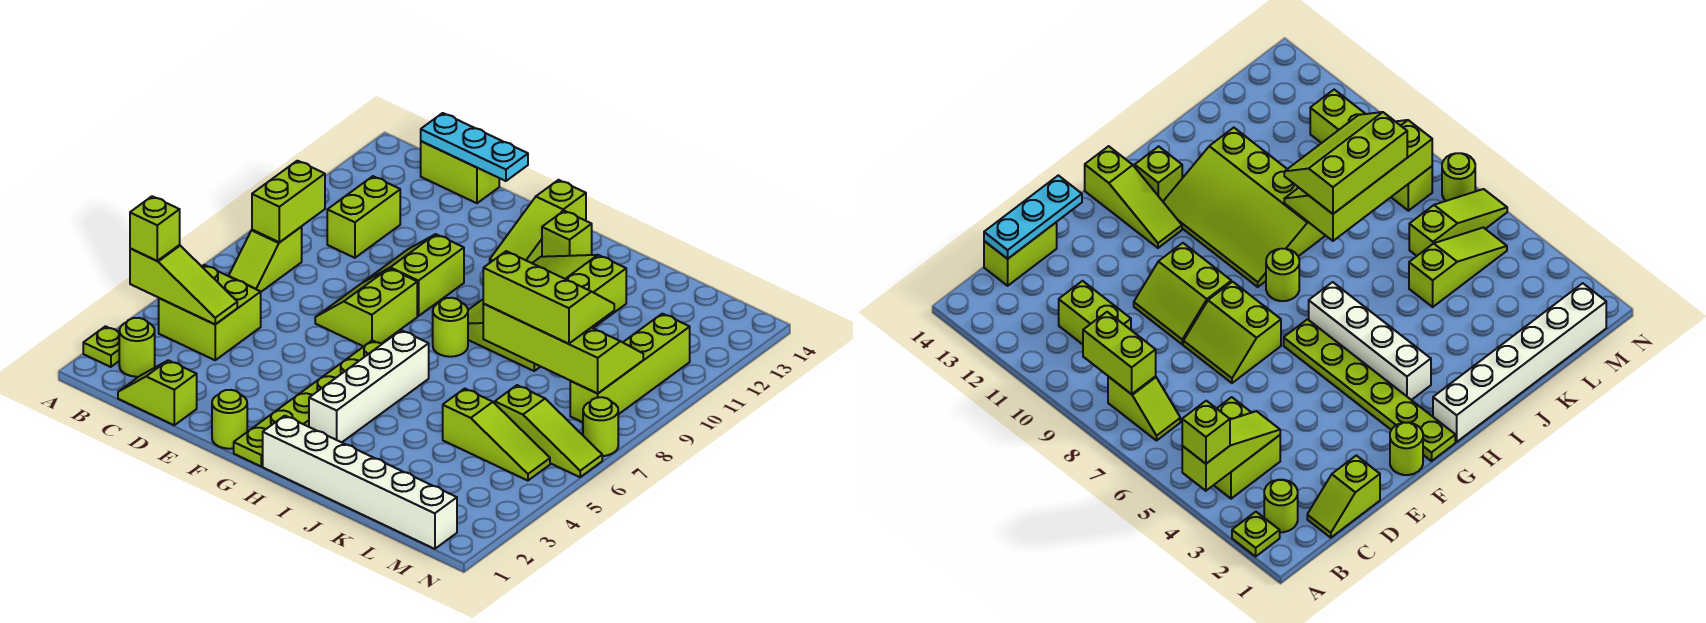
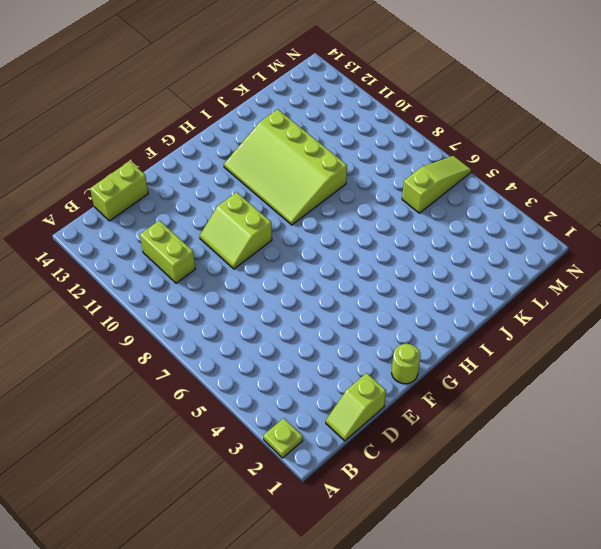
none -> lime 1x1 round brick [119,318,155,377]
none -> lime 2x2 brick [159,265,261,360]
none -> lime 1x2 slope [229,227,302,292]

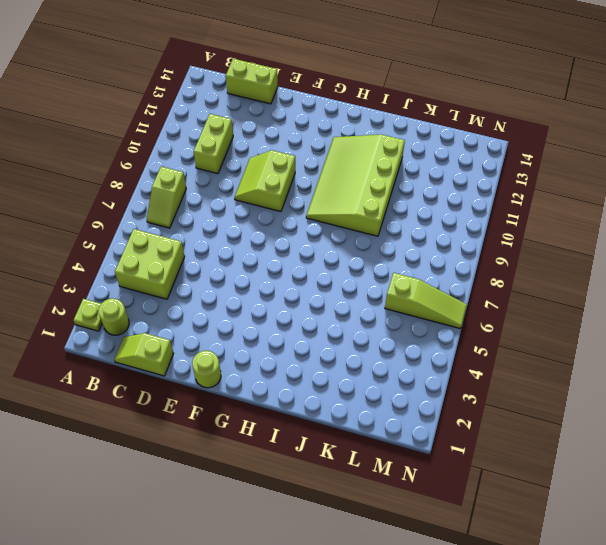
none -> lime 2x2 slope [315,268,417,347]
none -> lime 1x6 plate [234,340,382,466]
none -> lime 1x3 slope [490,180,586,263]

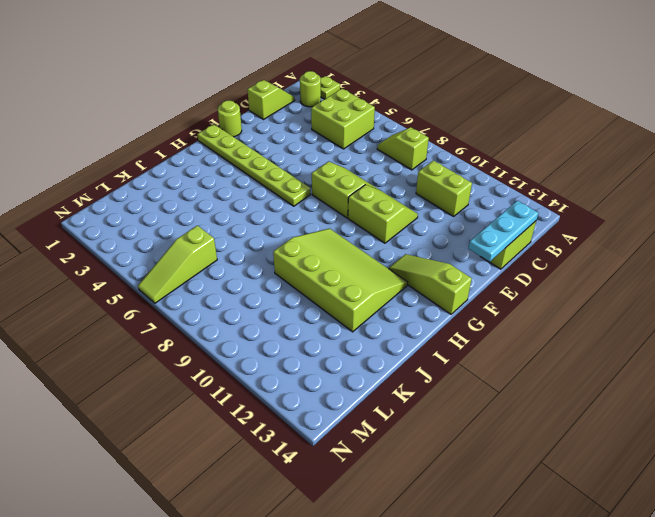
none -> white 1x6 brick [263,416,457,549]
none -> white 1x4 brick [309,330,429,442]
none -> lime 1x1 round brick [433,298,468,357]

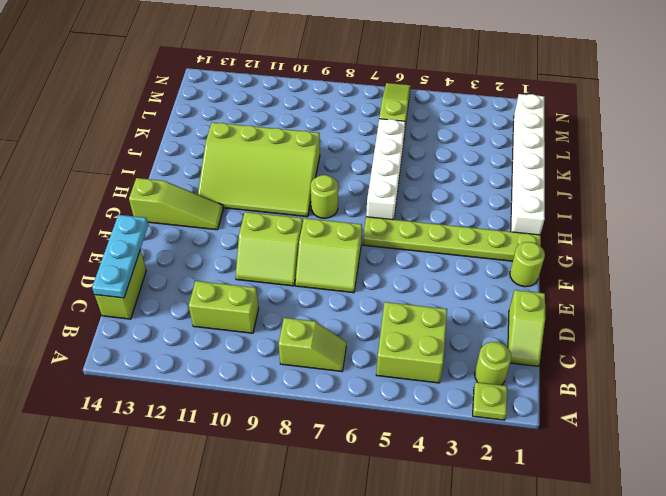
white 1x4 brick [366,119,405,220] -> white 1x4 brick turned to [309,330,429,442]
none -> lime 1x1 brick [542,211,592,257]
none -> lime 1x3 slope [443,389,550,481]
none -> lime 1x4 brick [570,314,690,422]

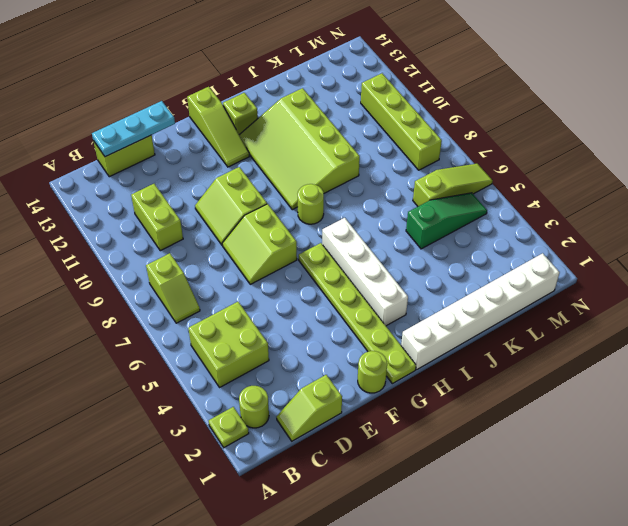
green 1x3 slope [406,193,487,249] -> lime 1x3 slope [443,389,550,481]
none -> lime 1x1 round brick [583,397,618,456]
none -> lime 1x3 slope [130,245,237,324]
none -> lime 1x2 brick [252,161,325,242]

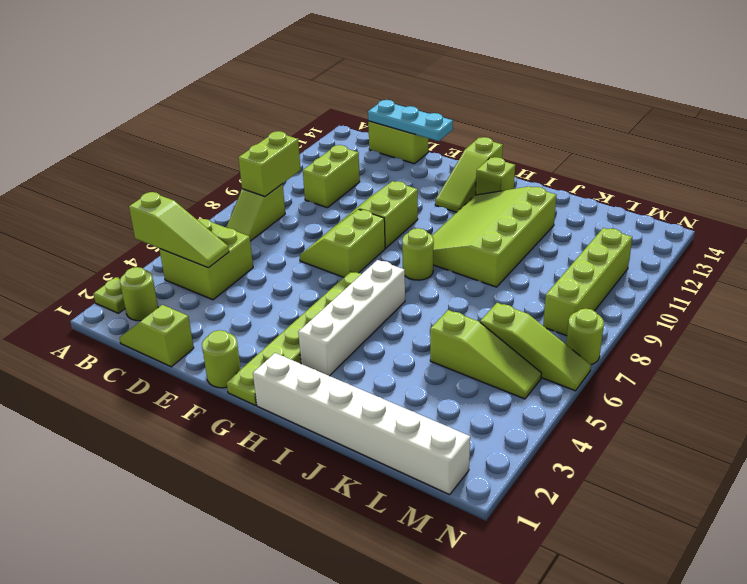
none -> lime 2x4 slope [483,304,643,393]
none -> lime 1x1 brick [130,196,180,261]
none -> lime 2x3 slope [483,251,614,344]

